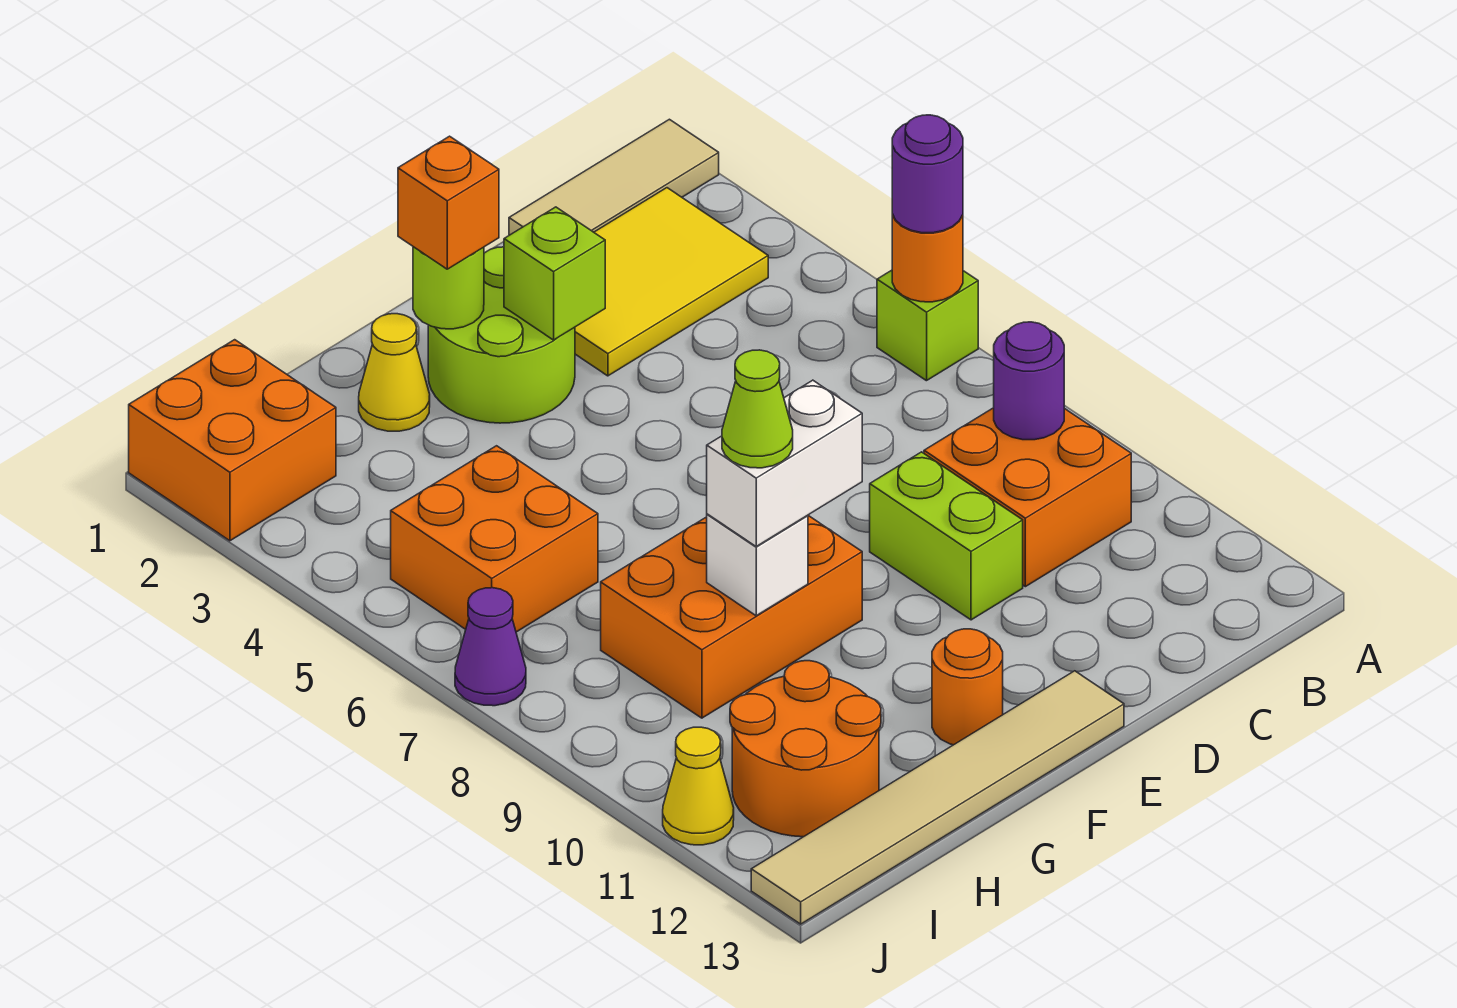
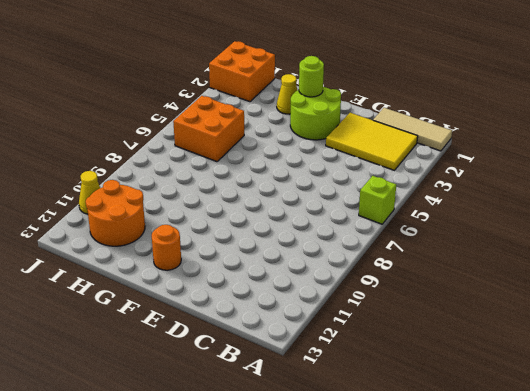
none -> orange 2x2 brick [924,408,1131,587]
none -> lime 1x2 brick [870,452,1023,620]
none -> tan 1x6 tile [751,671,1124,924]

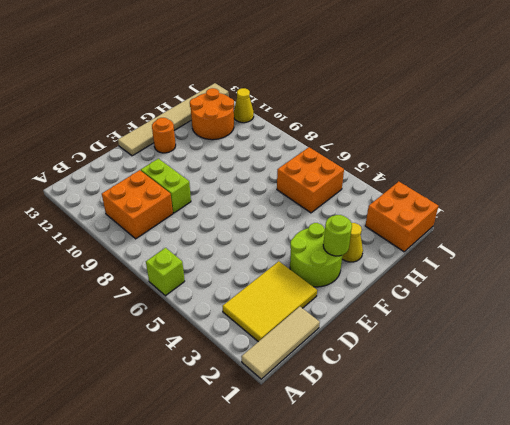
none -> orange 2x3 brick [601,515,862,718]
none -> purple 1x1 cone [455,588,526,706]
none -> orange 1x1 round brick [892,214,963,302]

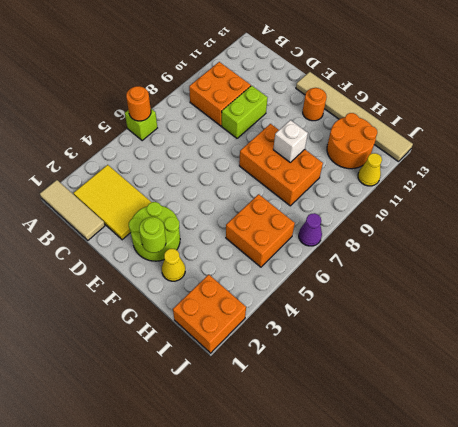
none -> purple 1x1 round brick [994,322,1064,440]
none -> lime 1x1 brick [504,207,605,340]
none -> purple 1x1 round brick [892,115,963,233]

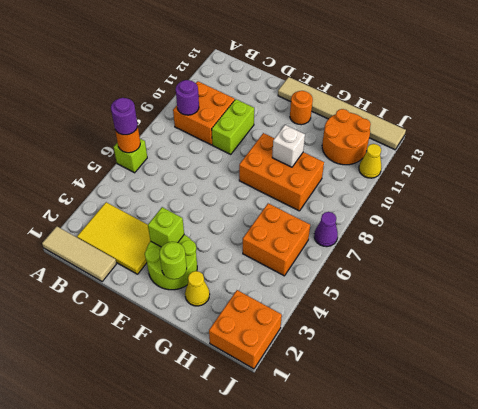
none -> orange 1x1 brick [398,136,499,269]
none -> white 1x2 brick [707,380,862,546]
none -> lime 1x1 cone [722,350,793,468]

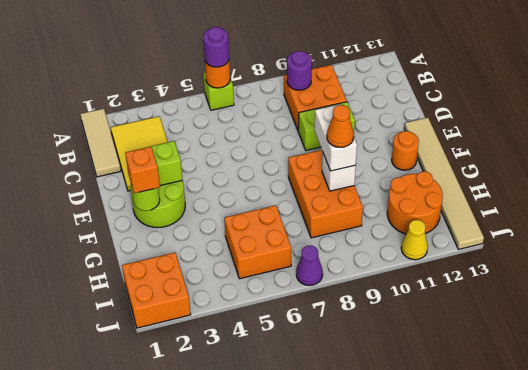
orange 1x1 cone [327,105,354,147] -> lime 1x1 cone [722,350,793,468]
none -> yellow 1x1 cone [359,314,430,431]

